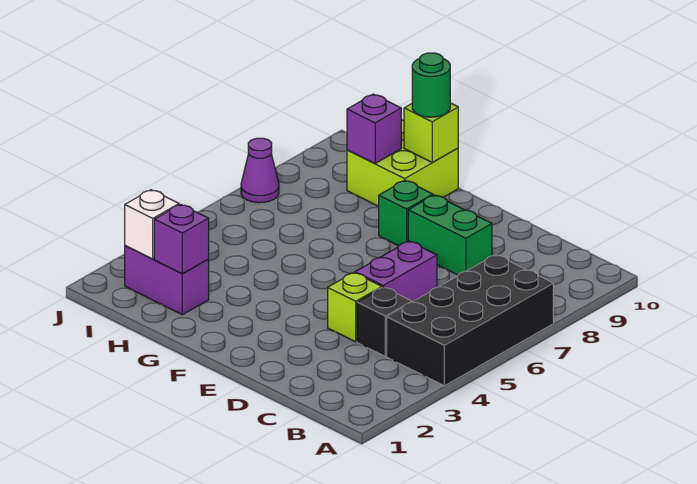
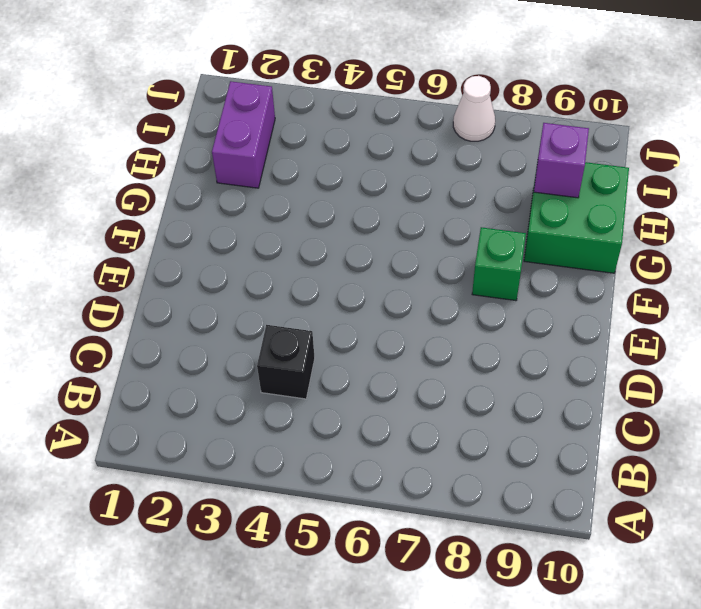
green 2x2 brick [524,162,629,273] -> lime 2x2 brick [347,120,458,206]
white 1x1 cone [453,76,495,141] -> purple 1x1 cone [241,138,279,203]
none -> black 2x4 brick [387,255,553,386]
none -> lime 1x1 brick [328,273,382,342]
none -> purple 1x2 brick [355,241,437,302]

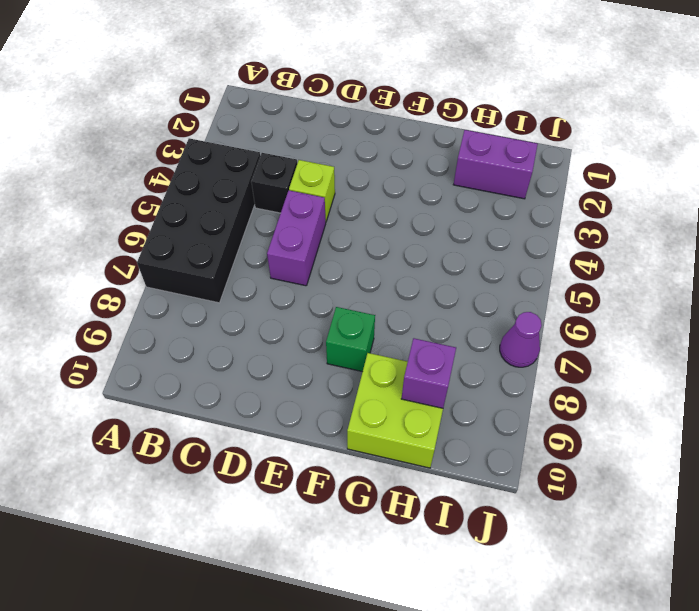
none -> green 1x2 brick [408,195,492,275]
none -> lime 1x1 brick [404,103,458,162]
none -> purple 1x1 brick [154,204,209,274]

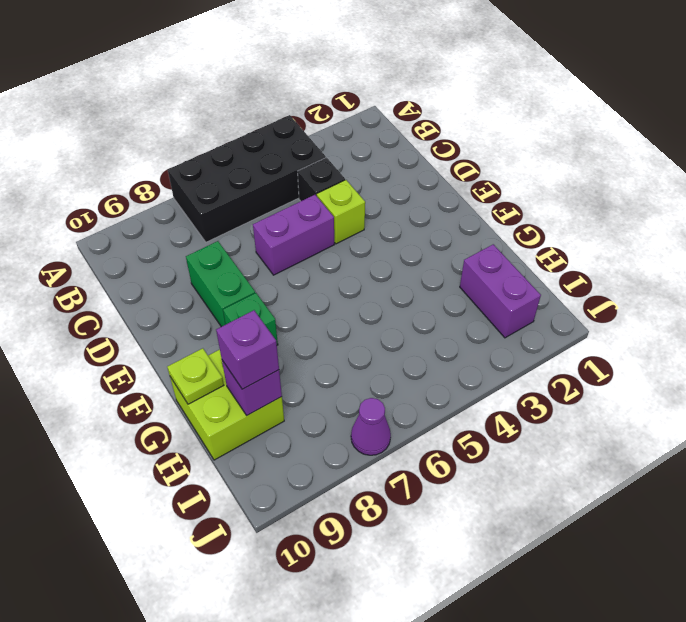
lime 1x1 plate [167,348,224,404] -> lime 1x1 brick [404,103,458,162]
purple 1x1 brick [216,310,279,389] -> purple 1x1 brick moved to [154,204,209,274]
none -> white 1x1 brick [125,190,179,259]
none -> green 1x1 round brick [412,53,450,117]

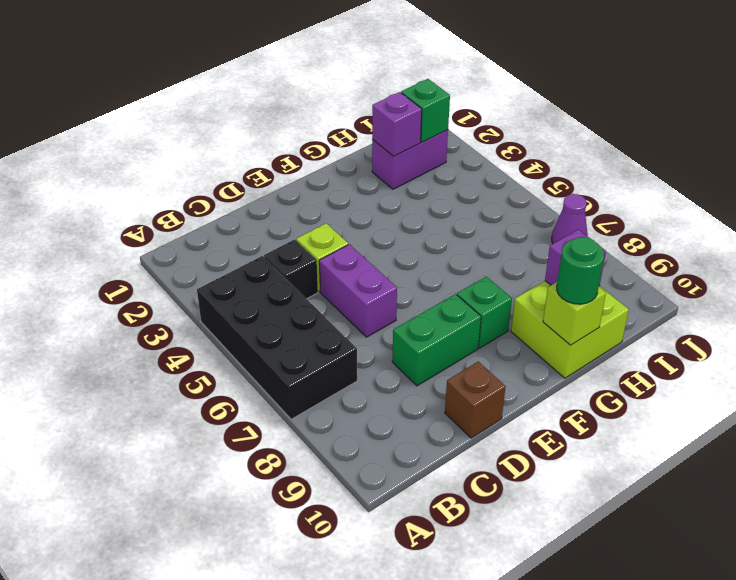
brown 1x1 brick [445,362,506,438] -> none
green 1x1 brick [401,79,450,142] -> white 1x1 brick [125,190,179,259]

